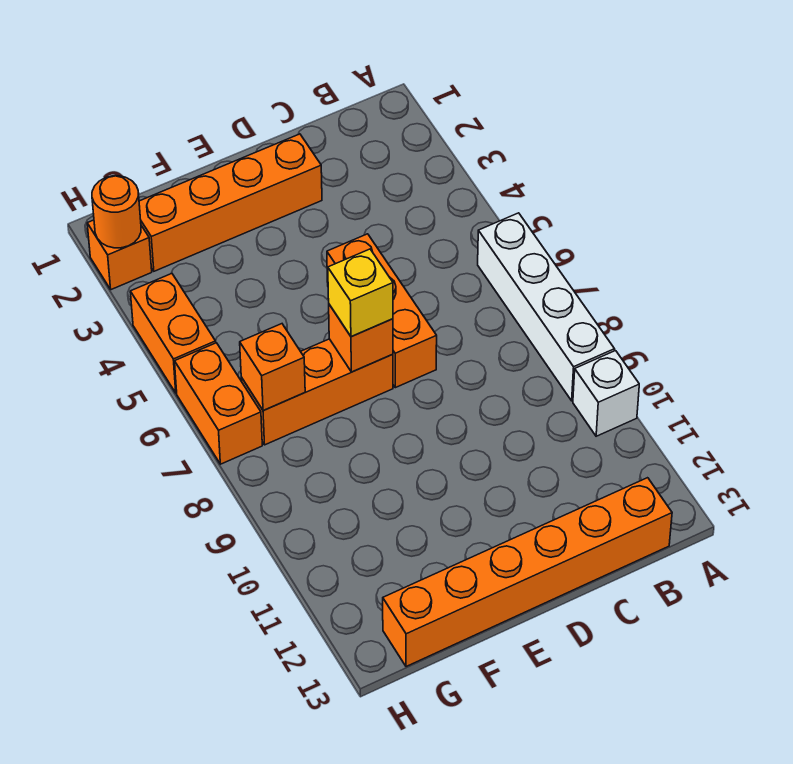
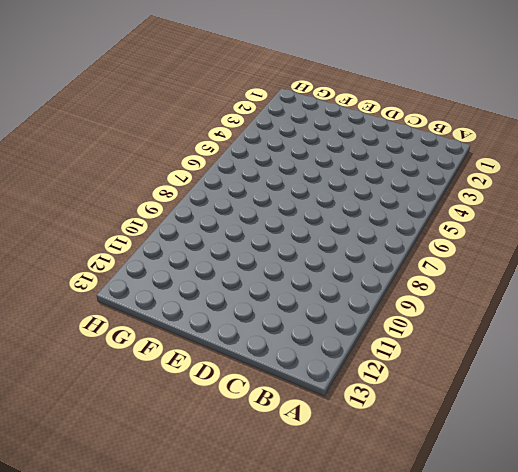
none -> white 1x4 brick [478,213,614,401]
none -> white 1x1 brick [573,351,639,436]
none -> orange 1x6 brick [383,478,672,667]

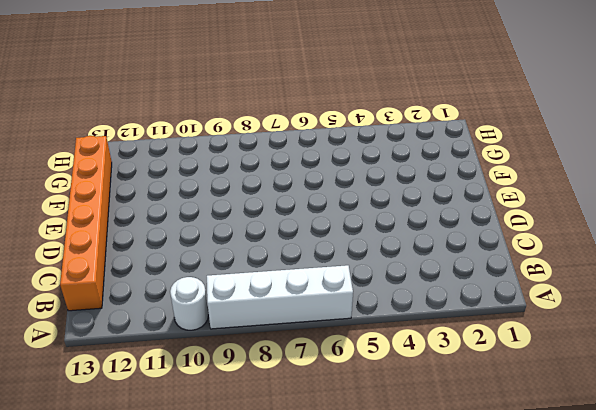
white 1x1 round brick [170,277,208,330] -> white 1x1 brick [573,351,639,436]
none -> orange 1x4 brick [139,134,322,271]
none -> orange 1x3 brick [327,234,437,388]
none -> orange 1x3 brick [241,339,393,445]

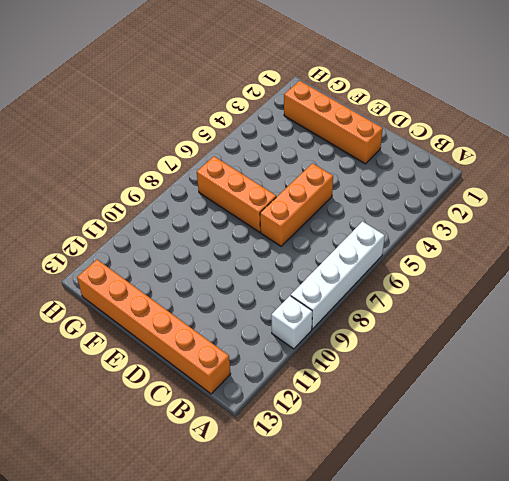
none -> orange 1x1 brick [87,220,152,290]
none -> orange 1x2 brick [130,273,216,393]
none -> orange 1x2 brick [175,343,262,464]

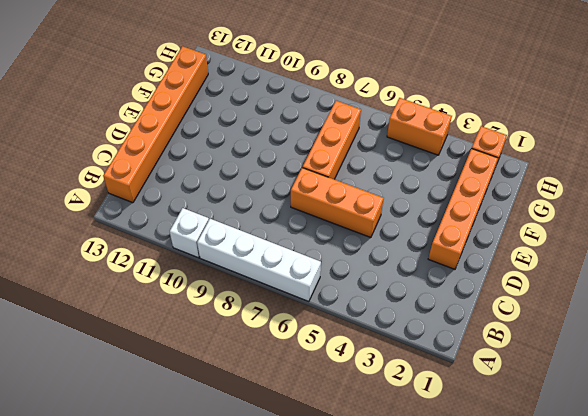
none -> orange 1x2 brick [175,343,262,464]
none -> orange 1x1 brick [329,305,393,372]
none -> orange 1x1 brick [240,324,305,410]

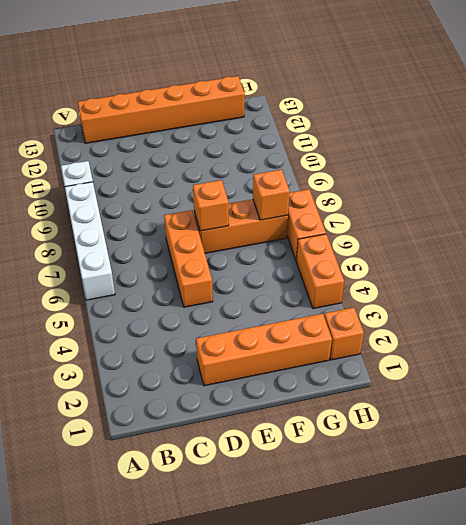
none -> orange 1x1 round brick [92,176,141,248]
none -> yellow 1x1 brick [328,249,393,337]

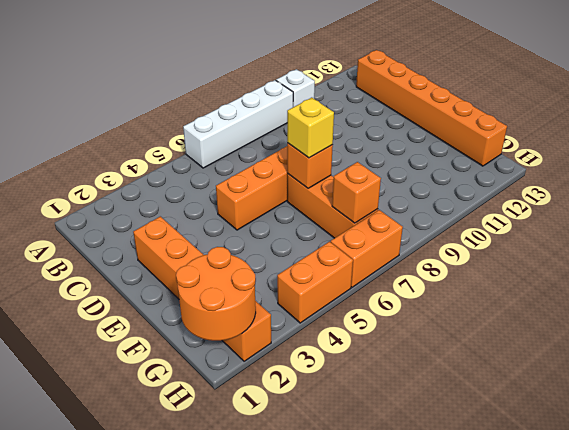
orange 2x2 round brick [176,247,256,341] -> orange 1x1 round brick [92,176,141,248]

